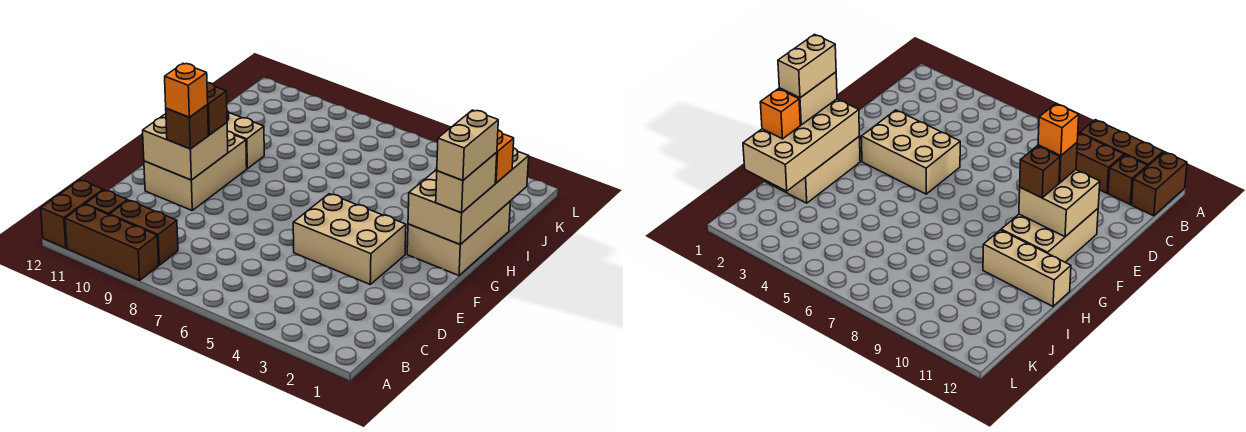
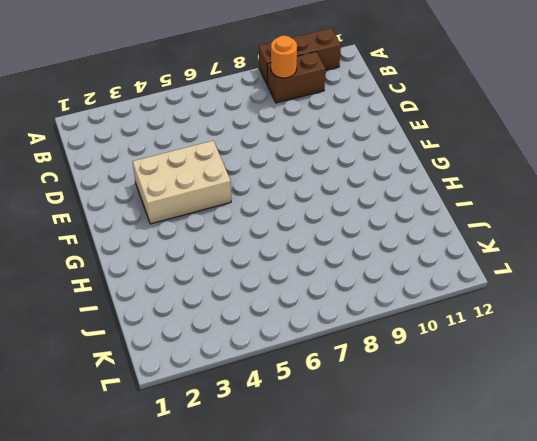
orange 1x1 round brick [271,36,297,78] -> none
none -> brown 1x2 brick [41,180,103,248]
none -> brown 1x1 brick [85,190,127,215]
none -> tan 2x3 brick [144,131,247,210]

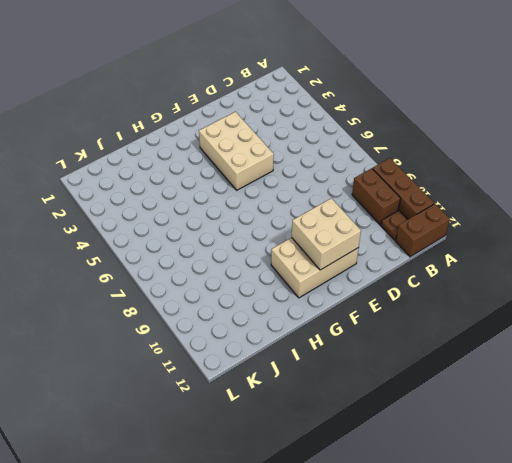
brown 1x1 plate [381,210,408,241] -> brown 1x1 brick [85,190,127,215]
none -> tan 2x3 brick [407,202,510,276]
none -> tan 1x3 brick [227,111,264,169]
none -> tan 2x4 brick [408,148,529,244]

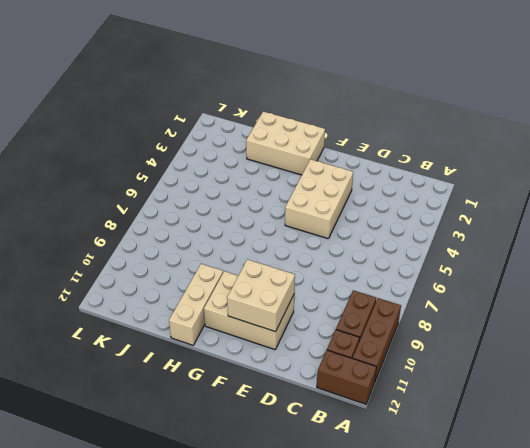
none -> tan 2x4 brick [408,148,529,244]
none -> brown 1x1 brick [166,105,208,149]
none -> brown 1x1 brick [207,82,227,135]

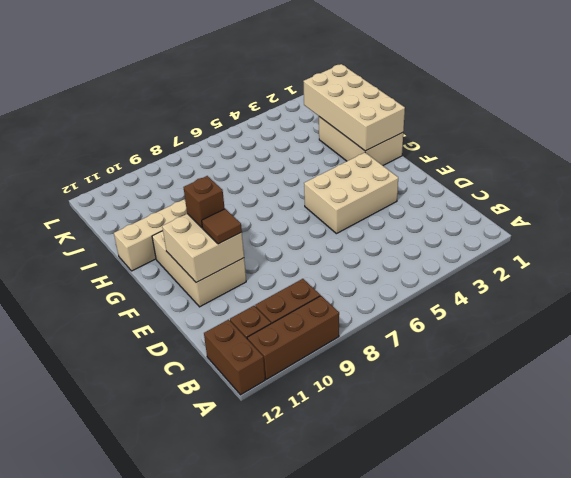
brown 1x1 tile [202,209,242,244] -> brown 1x1 brick [166,105,208,149]
none -> tan 1x2 brick [436,152,497,213]
none -> orange 1x1 brick [495,130,514,183]
none -> orange 1x1 brick [165,64,208,117]

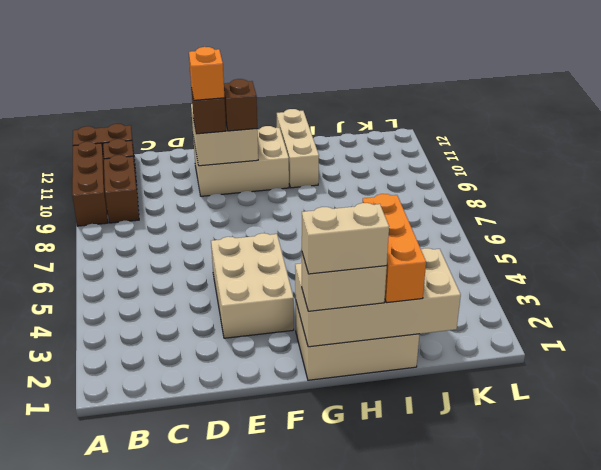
orange 1x3 brick [363,194,426,303] -> orange 1x1 brick [495,130,514,183]

